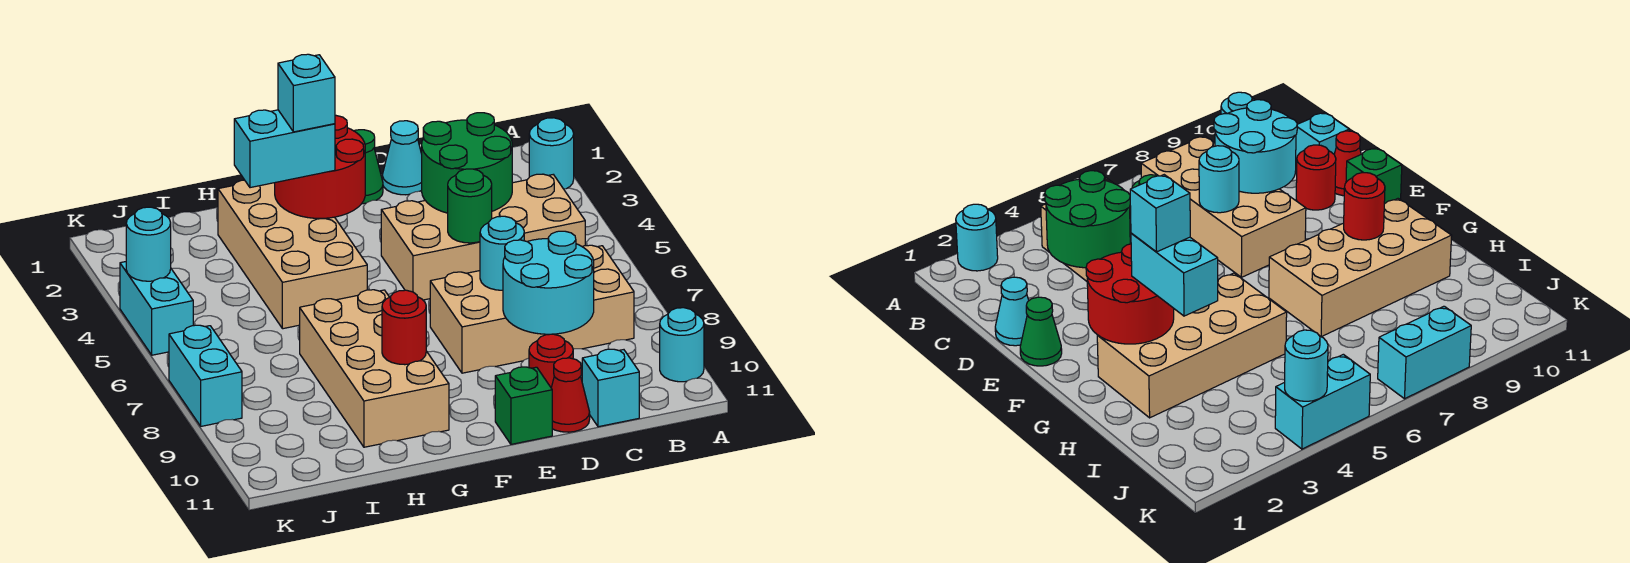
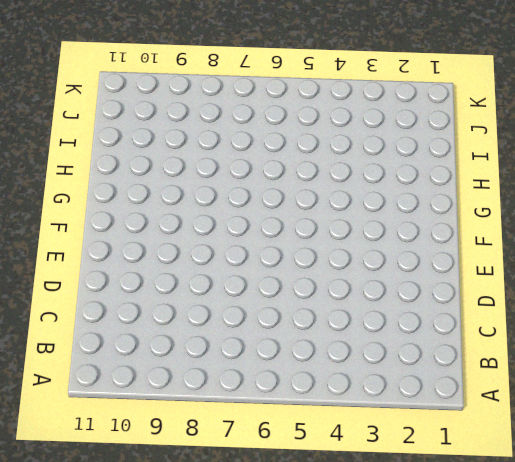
none -> cyan 1x1 round brick [529,118,574,189]
none -> cyan 1x1 round brick [660,308,704,382]
none -> tan 2x4 brick [381,174,585,300]

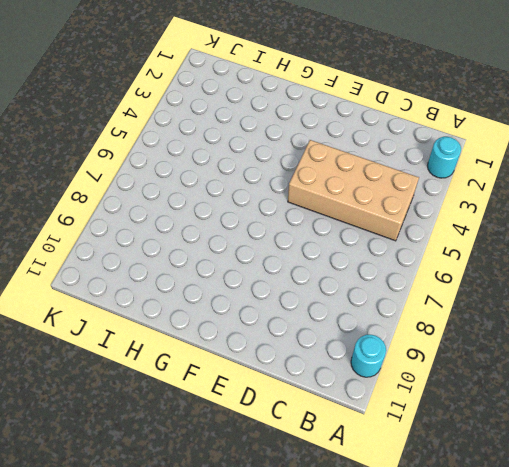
none -> tan 2x4 brick [430,245,634,373]
none -> cyan 1x1 brick [582,349,639,427]
none -> cyan 1x1 cone [382,121,422,195]

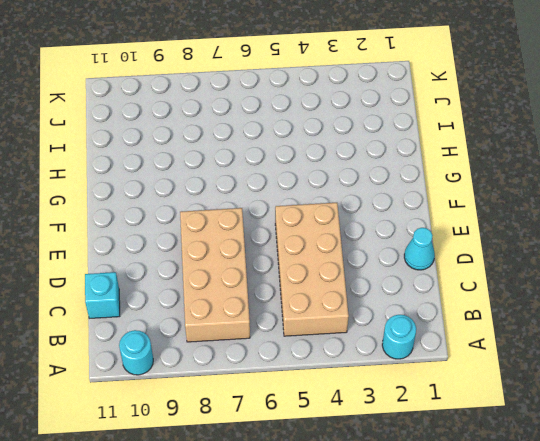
none -> red 1x1 round brick [529,334,573,387]
none -> red 1x1 cone [551,358,590,432]
none -> green 1x1 cone [355,130,383,204]

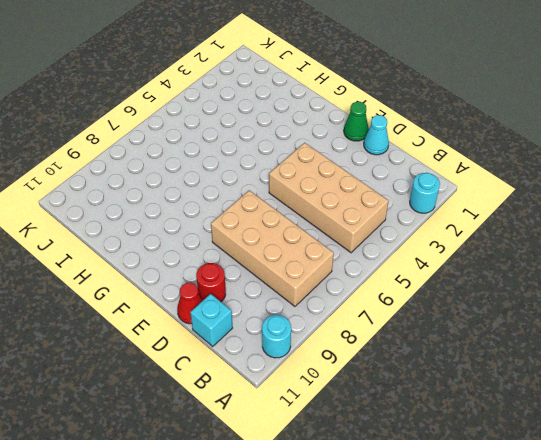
none -> green 1x1 brick [495,367,552,444]
none -> tan 2x4 brick [218,180,367,329]
none -> tan 2x4 brick [300,290,449,447]

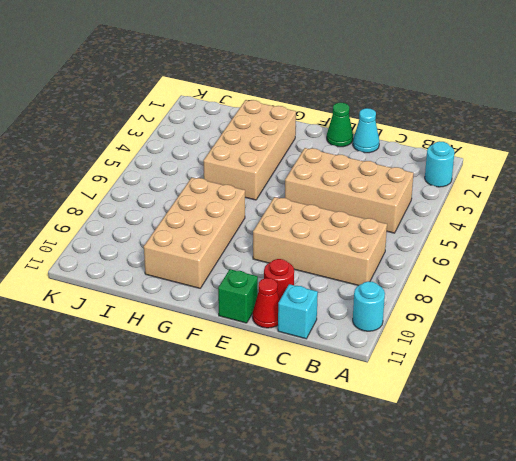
none -> cyan 1x2 brick [120,262,193,355]
none -> cyan 1x2 brick [169,325,242,426]
none -> green 2x2 round brick [422,113,512,213]

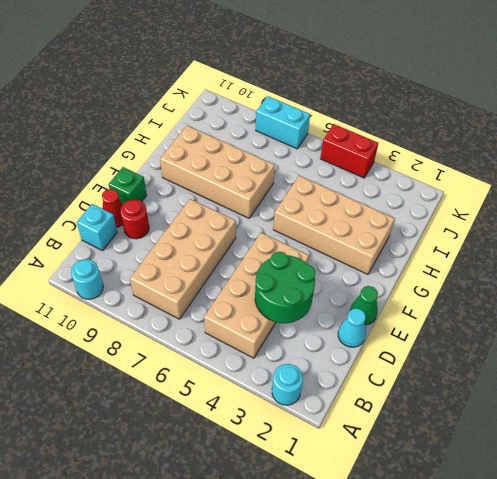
red 1x2 brick [320,124,378,178] -> cyan 1x2 brick [120,262,193,355]
none -> cyan 2x2 round brick [503,231,594,334]
none -> green 1x1 round brick [448,169,492,243]
none -> cyan 1x1 round brick [480,216,524,290]

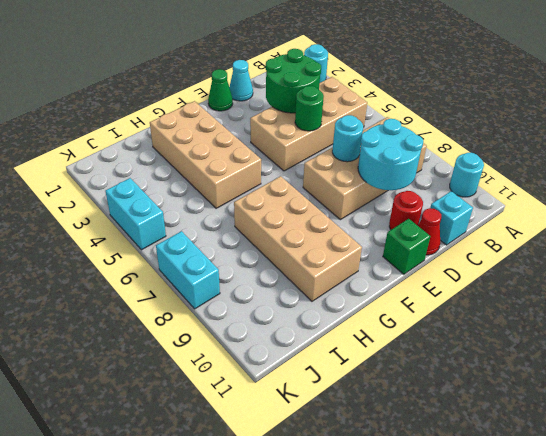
none -> red 2x2 round brick [275,115,365,218]
none -> red 1x1 round brick [382,290,426,365]
none -> cyan 1x1 round brick [126,207,171,281]

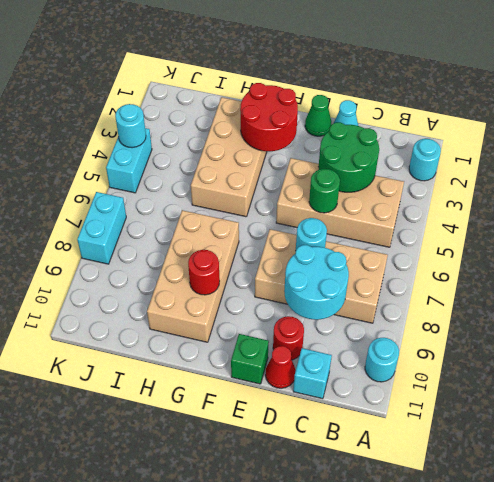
none -> cyan 1x2 brick [234,110,335,188]
none -> cyan 1x1 brick [278,54,335,132]

